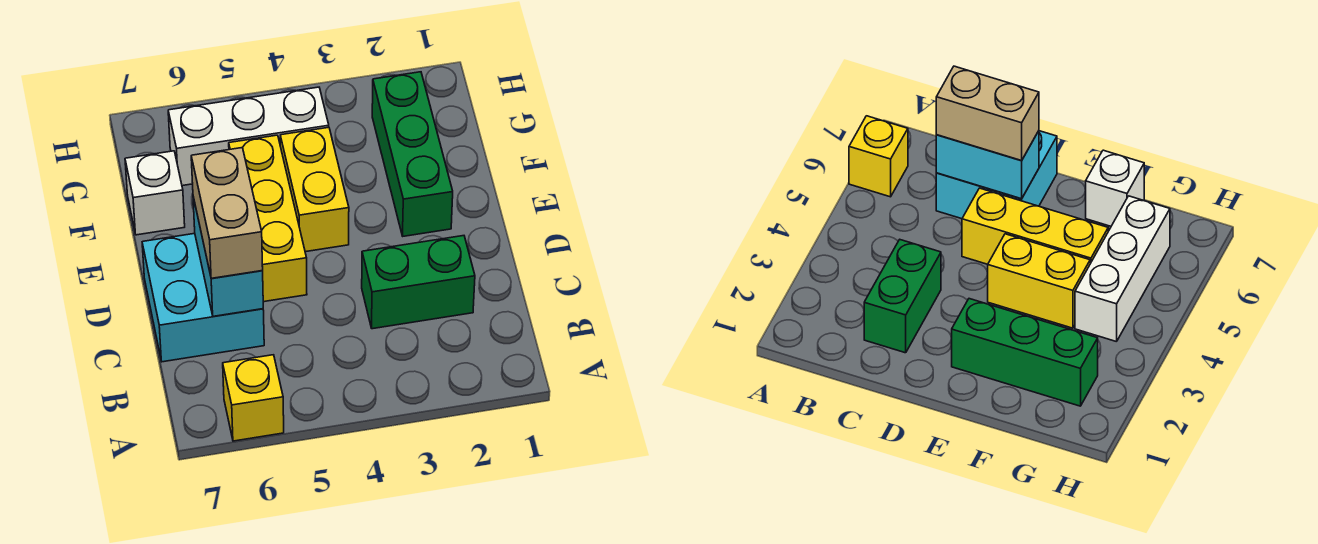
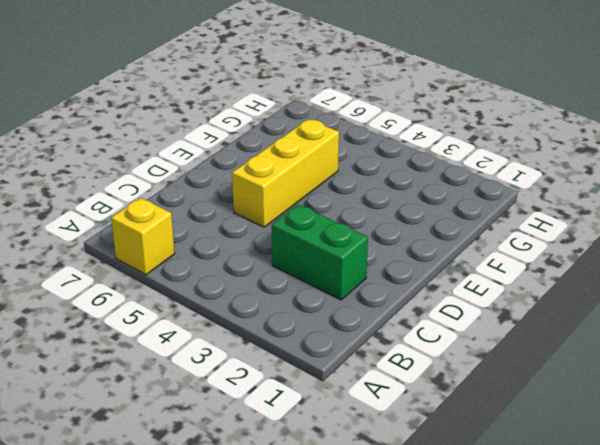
none -> cyan 2x2 brick [142,233,264,362]
none -> green 1x3 brick [372,72,453,236]

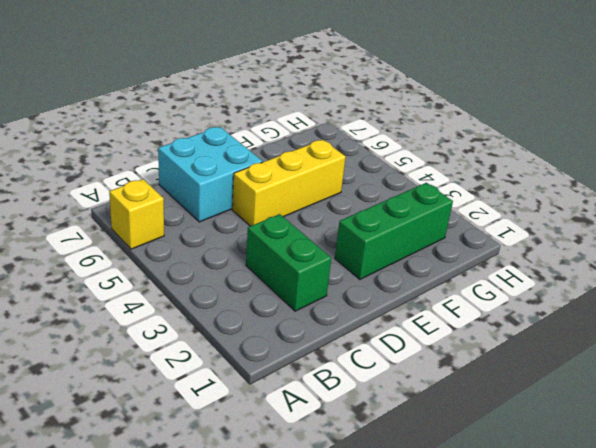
none -> yellow 1x2 brick [280,127,349,252]
none -> white 1x1 brick [125,151,185,235]

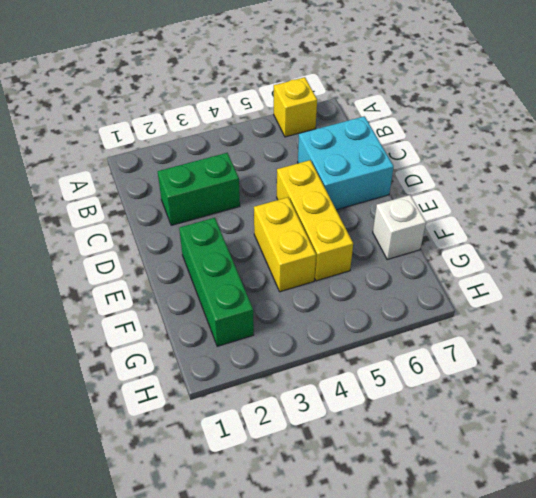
none -> white 1x3 brick [168,87,329,186]
none -> cyan 1x2 brick [193,197,263,316]

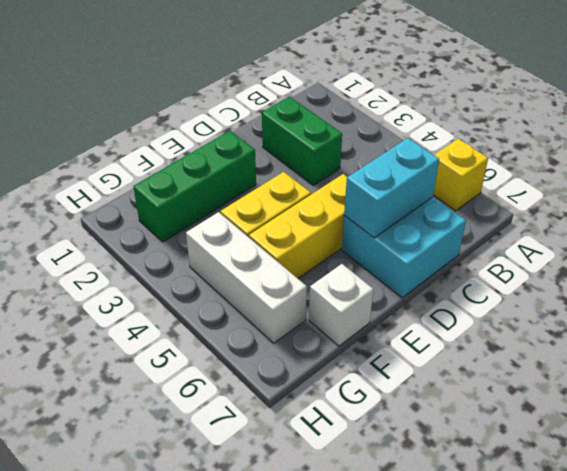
none -> tan 1x2 brick [191,148,263,278]

